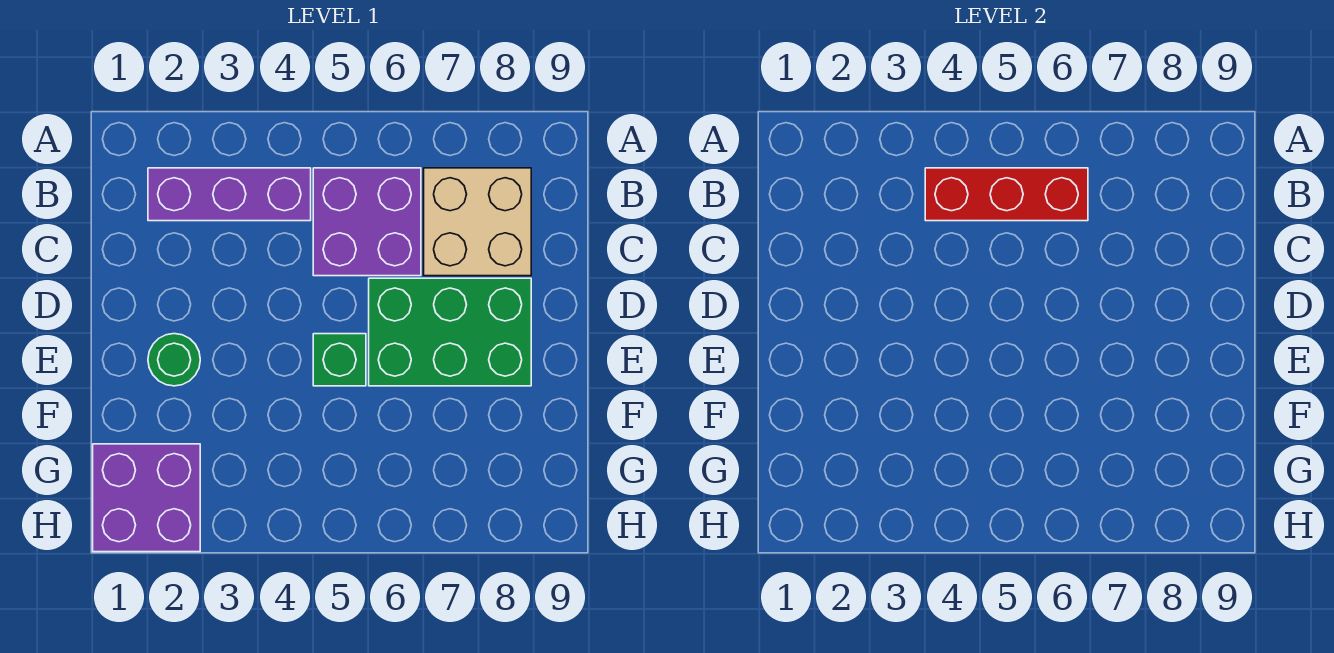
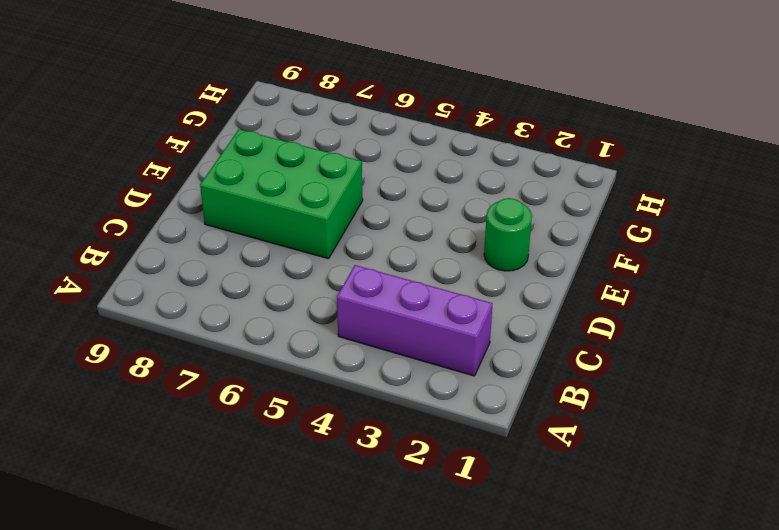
none -> purple 2x2 brick [313,168,421,276]
none -> tan 2x2 brick [424,168,531,276]

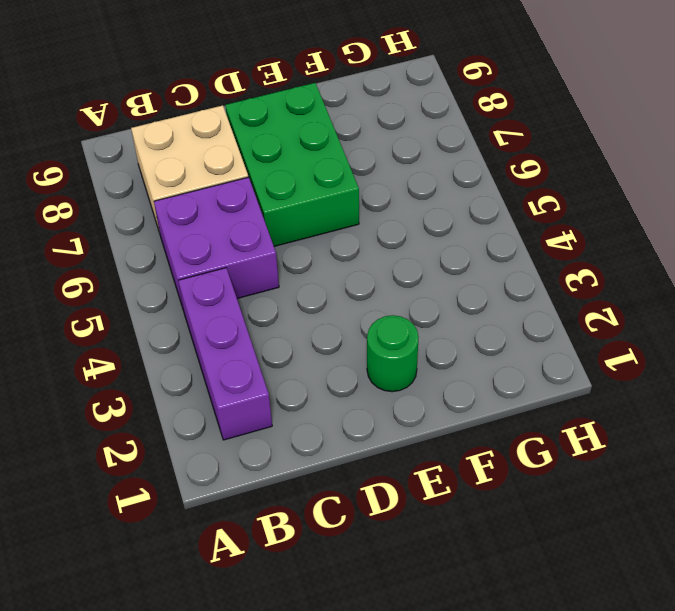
none -> green 1x1 brick [313,334,366,386]
none -> purple 2x2 brick [93,444,200,552]

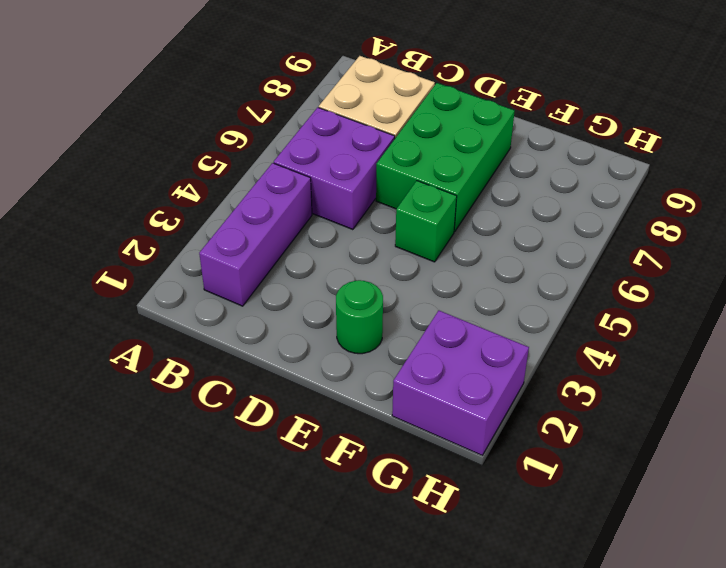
none -> red 1x3 brick [925,168,1088,221]

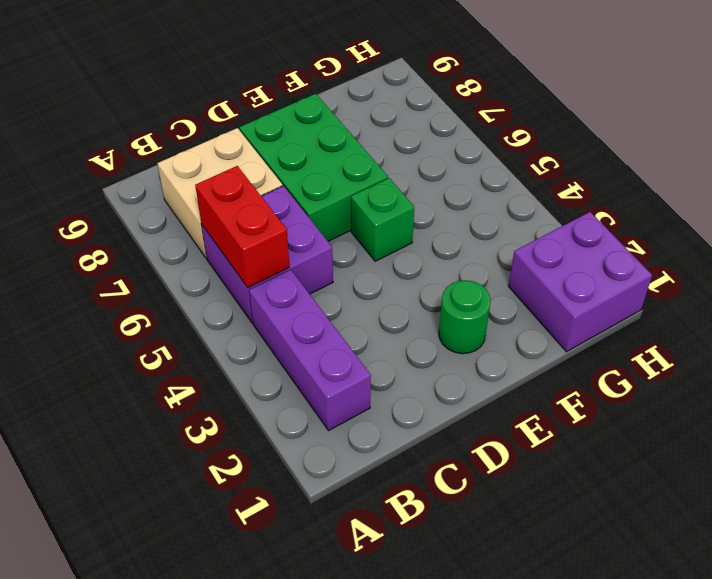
red 1x2 brick [195,166,289,288] -> red 1x3 brick [925,168,1088,221]

